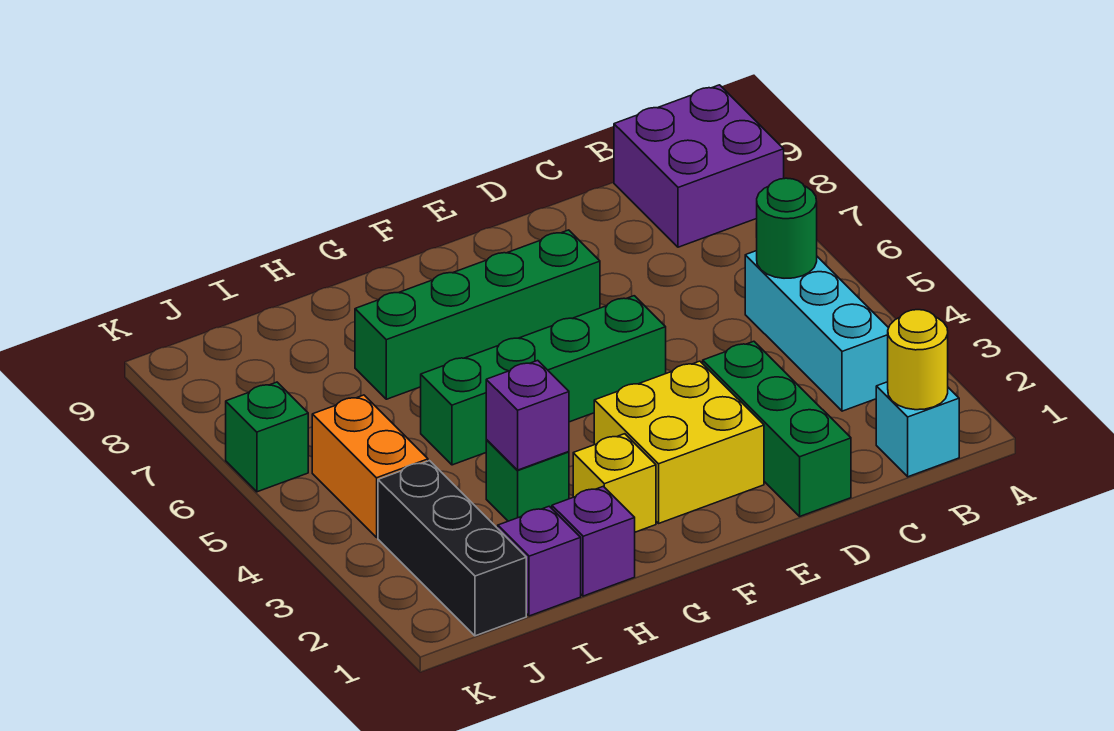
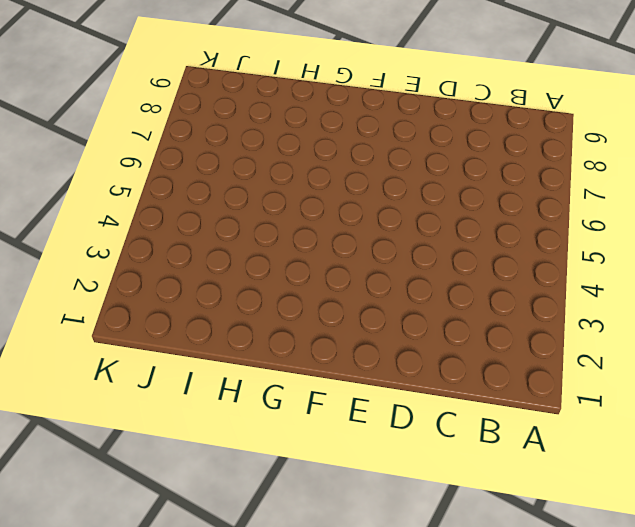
none -> purple 2x2 brick [614,85,784,247]
none -> cyan 1x1 brick [876,382,959,477]
none -> cyan 1x3 brick [745,251,888,411]

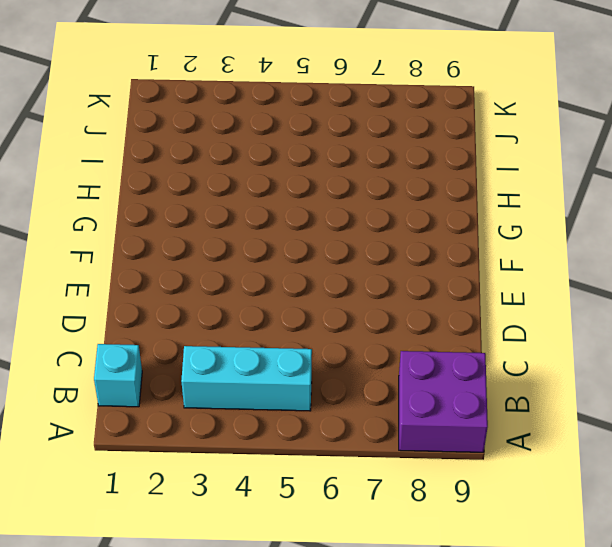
none -> green 1x3 brick [703,341,851,516]
none -> yellow 2x2 brick [594,361,764,523]
none -> green 1x4 brick [421,296,666,465]

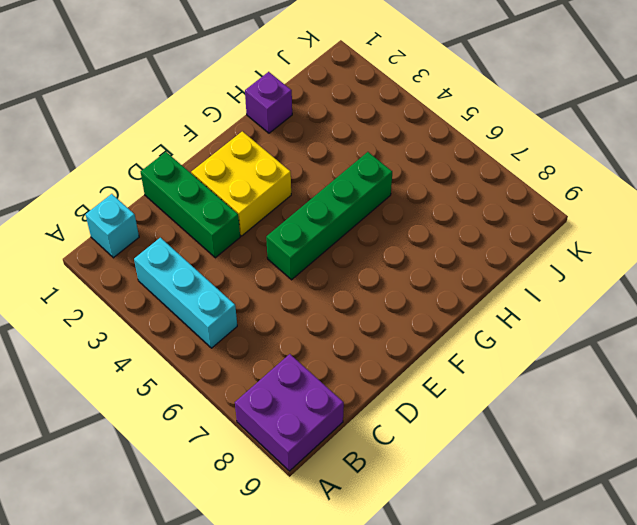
none -> green 1x4 brick [355,230,600,399]
none -> yellow 1x1 brick [573,434,656,532]
none -> green 1x1 brick [486,440,569,521]

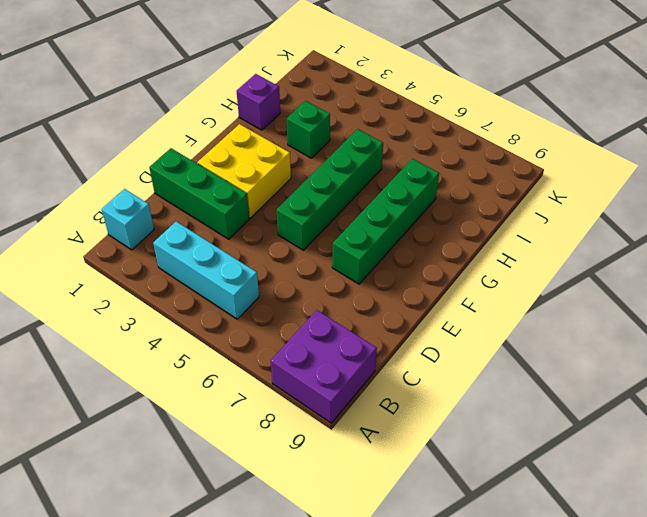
none -> yellow 1x1 brick [573,434,656,532]
none -> purple 1x1 brick [498,506,581,616]
none -> black 1x3 brick [378,461,526,636]

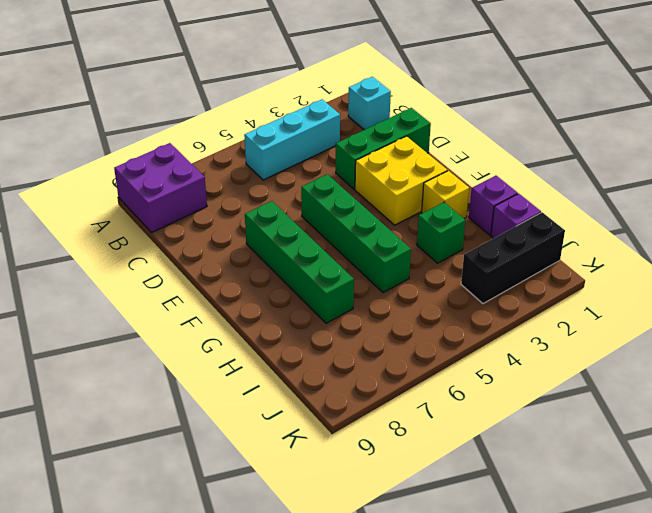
none -> orange 1x2 brick [312,395,428,537]
none -> green 1x1 brick [226,382,308,492]
none -> yellow 1x1 round brick [888,310,948,410]

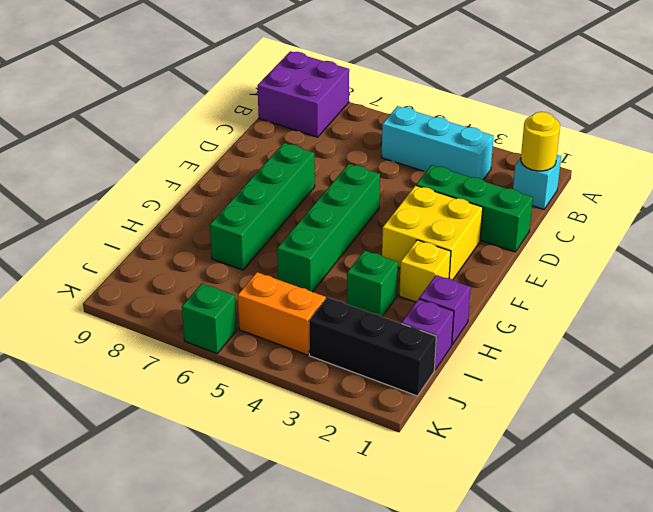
none -> green 1x1 round brick [756,178,817,278]
none -> purple 1x1 brick [486,360,569,470]

